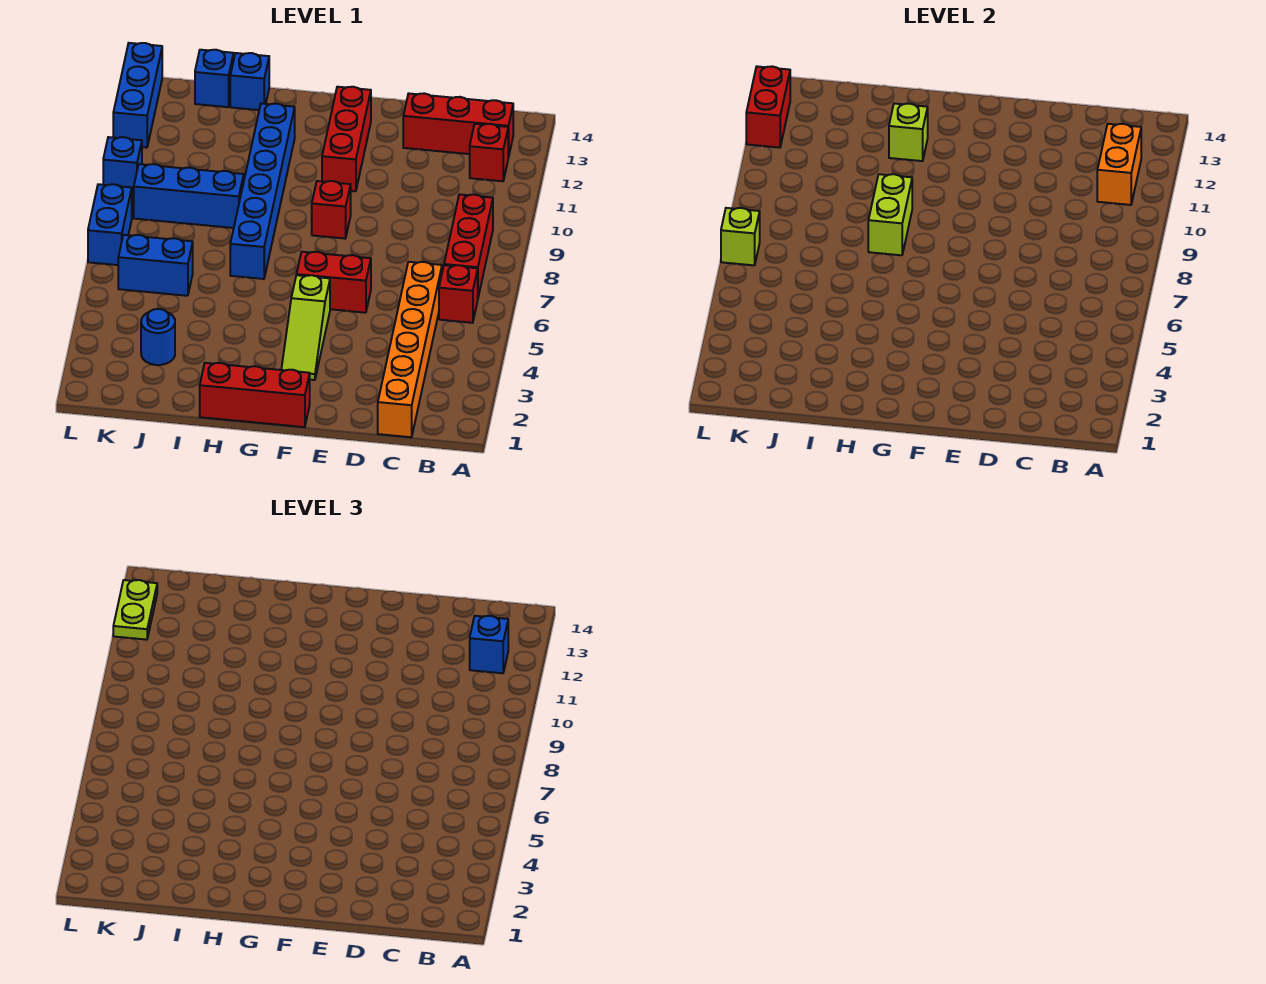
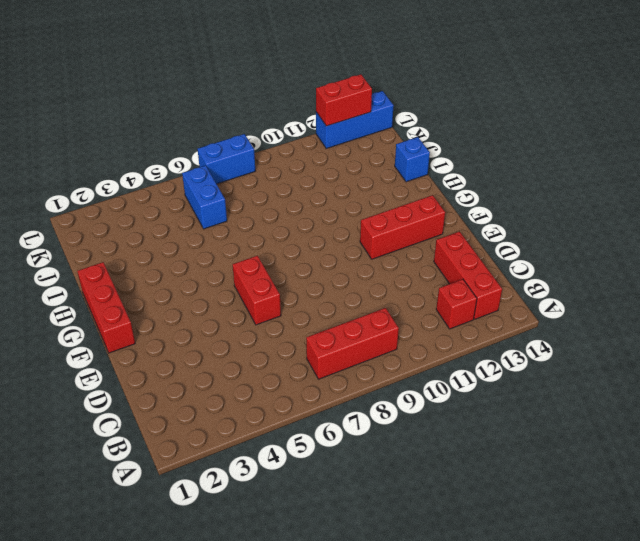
none -> red 1x1 brick [439,265,478,323]
none -> orange 1x6 brick [378,262,442,437]
none -> lime 1x3 slope [281,275,330,380]

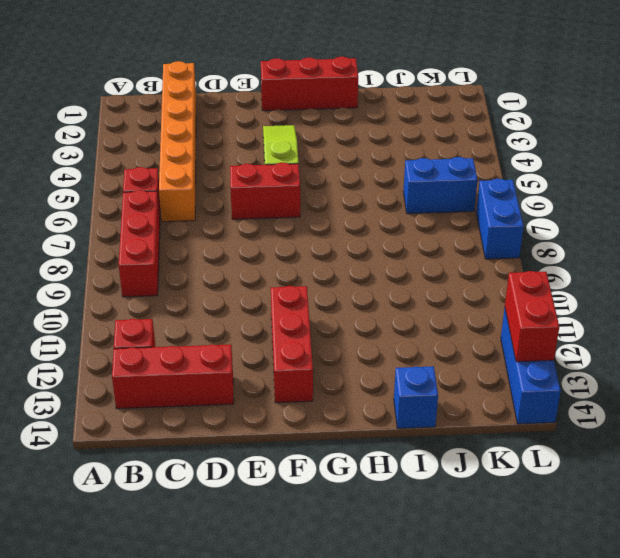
none -> red 1x1 brick [312,181,351,239]
none -> blue 1x6 brick [230,104,295,279]
none -> blue 1x3 brick [134,164,244,228]

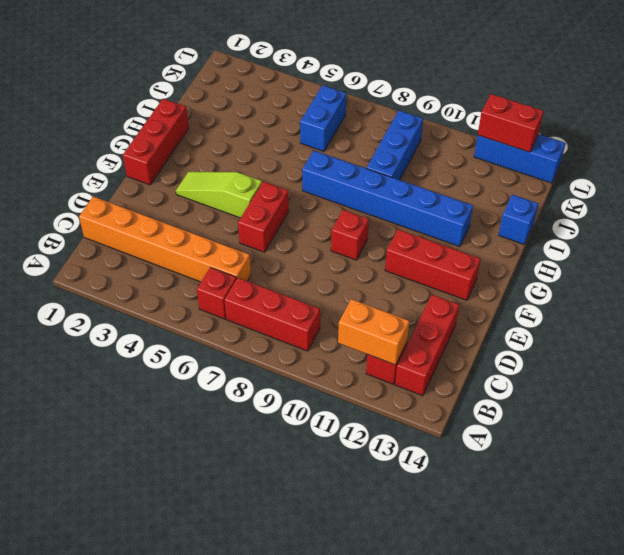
none -> blue 1x1 round brick [141,309,175,365]
none -> blue 1x1 brick [195,50,234,107]
none -> blue 1x2 brick [88,184,132,265]

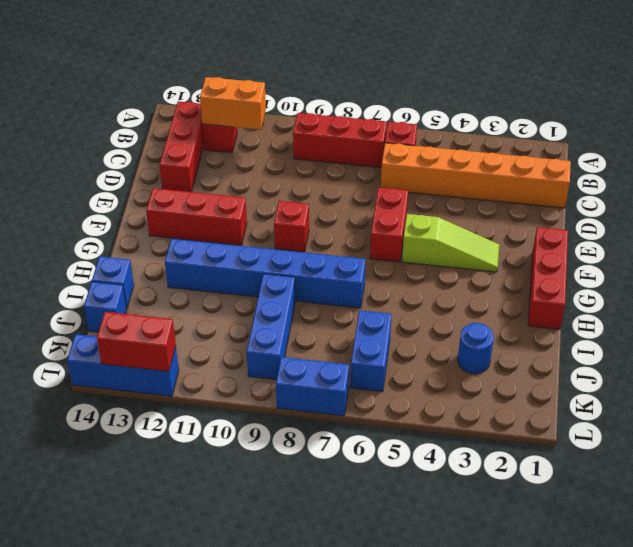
none -> blue 1x1 brick [103,137,142,194]
none -> lime 1x2 brick [868,174,912,255]
none -> lime 1x1 brick [889,104,928,161]

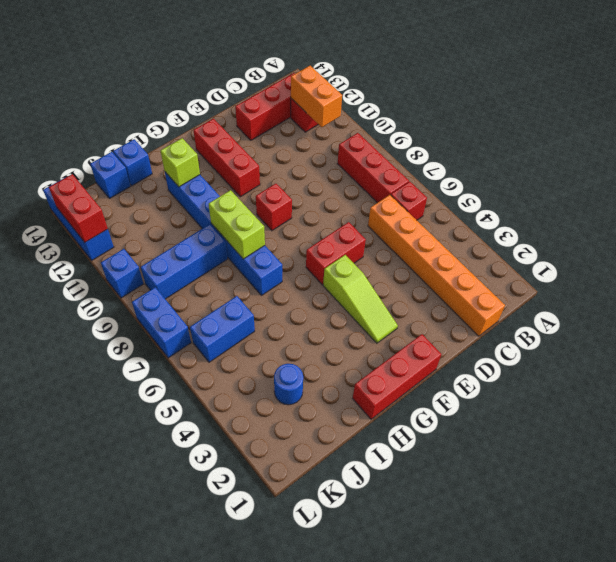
none -> lime 1x1 brick [721,208,760,265]
none -> blue 1x1 brick [470,616,508,673]
none -> lime 1x2 plate [113,580,157,640]

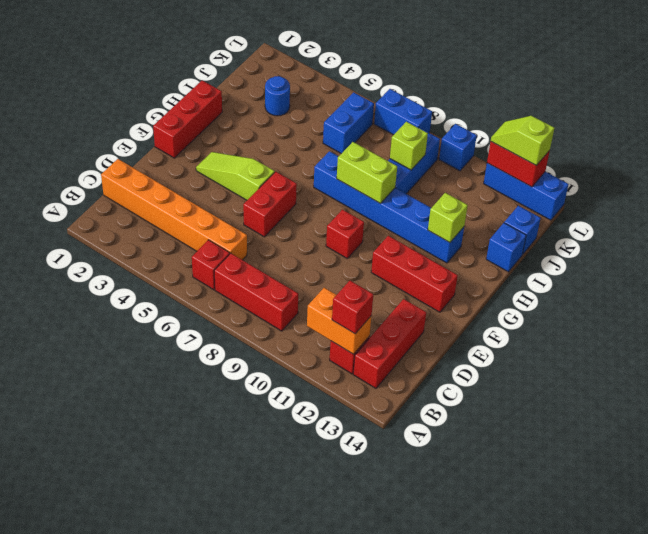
red 1x1 brick [332,281,373,334] -> blue 1x1 brick [470,616,508,673]
lime 1x1 brick [390,122,428,170] -> lime 1x1 brick moved to [721,208,760,265]
lime 1x2 slope [491,116,554,165] -> lime 1x2 plate [113,580,157,640]

